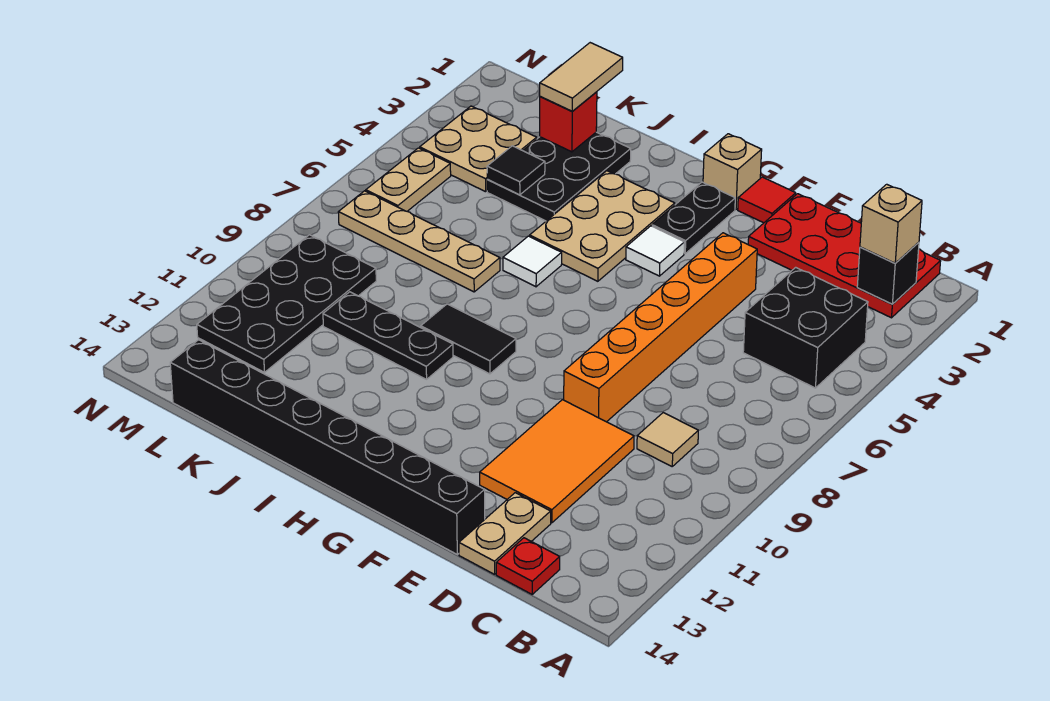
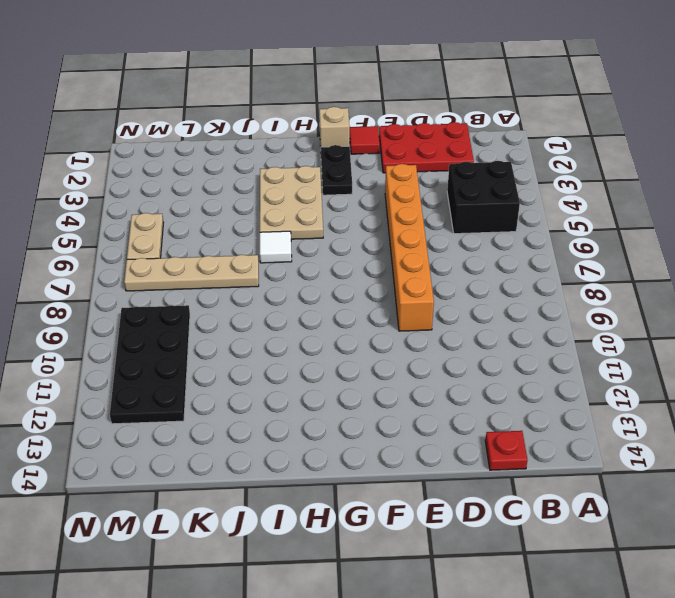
red 2x3 plate [379,122,474,173] -> red 2x4 plate [748,194,941,318]
none -> tan 1x1 tile [637,413,698,466]
none -> orange 2x3 tile [480,400,634,523]
none -> tan 1x2 plate [459,493,551,574]

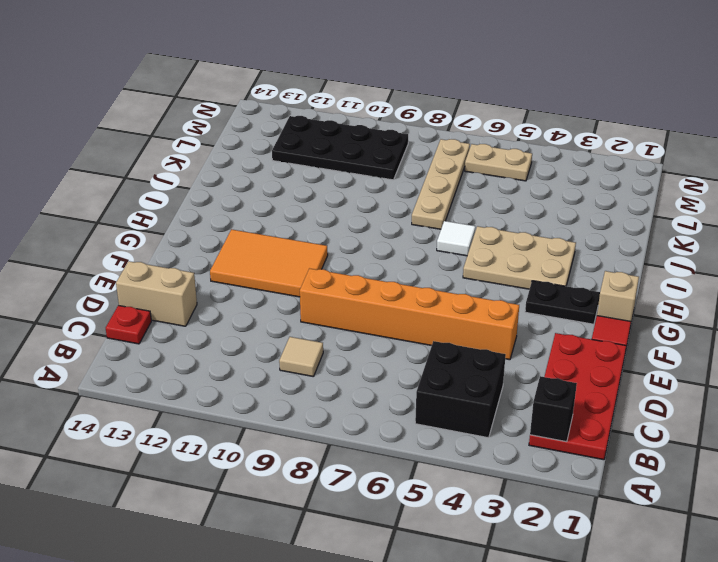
tan 1x2 brick [116,261,197,326] -> tan 1x2 plate [459,493,551,574]
orange 2x3 tile [210,229,328,297] -> orange 2x3 tile moved to [480,400,634,523]
none -> black 1x8 brick [170,340,485,554]
none -> white 1x1 tile [626,226,684,276]
none -> black 1x2 tile [421,304,516,374]

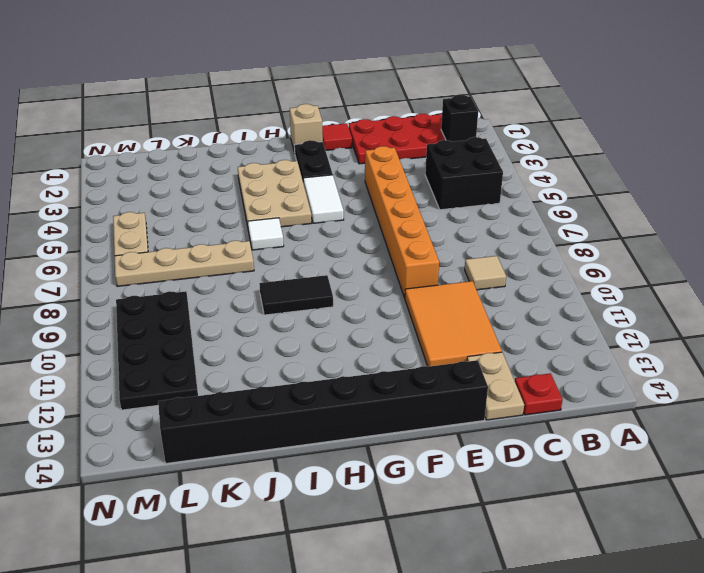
white 1x2 tile [303,175,344,223] -> white 1x1 tile [626,226,684,276]
none -> black 1x3 plate [323,292,453,379]
none -> black 2x3 plate [487,132,631,221]
none -> tan 2x2 plate [420,106,537,192]

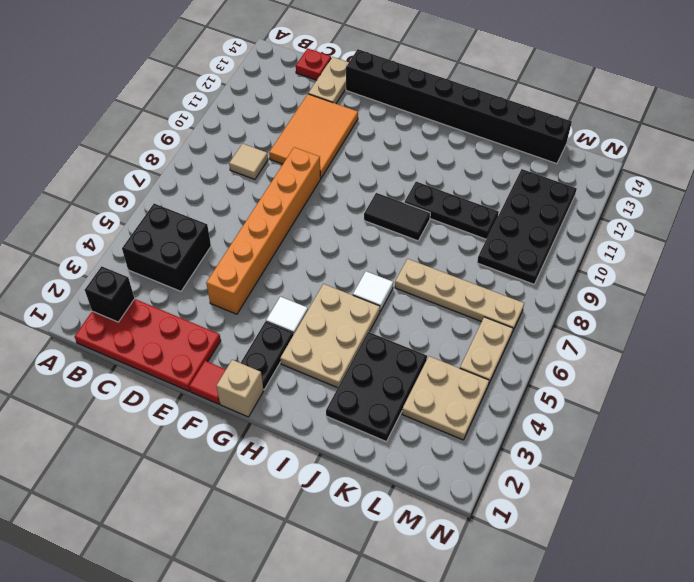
none -> red 1x1 brick [540,92,597,152]
none -> black 1x1 tile [487,146,545,195]
none -> tan 1x1 brick [860,184,922,263]

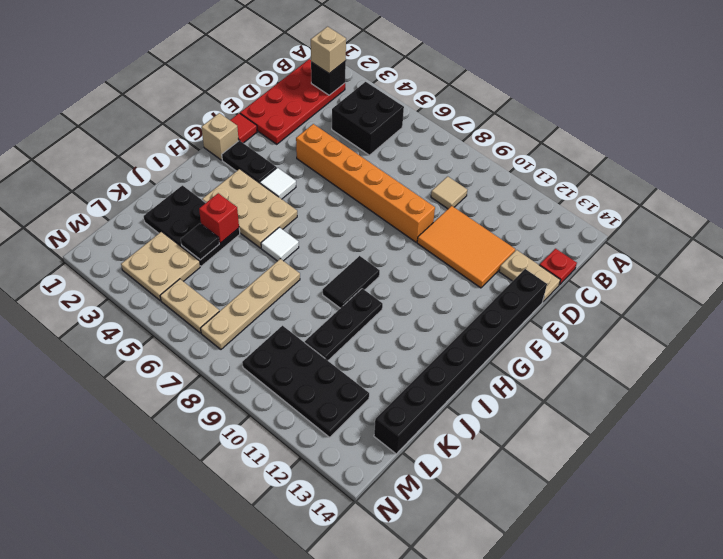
red 1x1 brick [199,193,239,243] -> red 1x1 brick moved to [540,92,597,152]
none -> tan 1x2 tile [540,43,623,111]

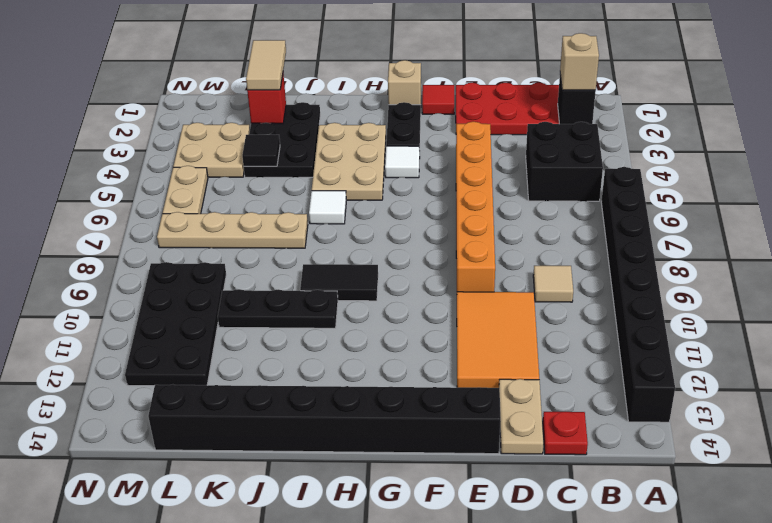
black 1x8 brick [601,167,675,422] -> none

